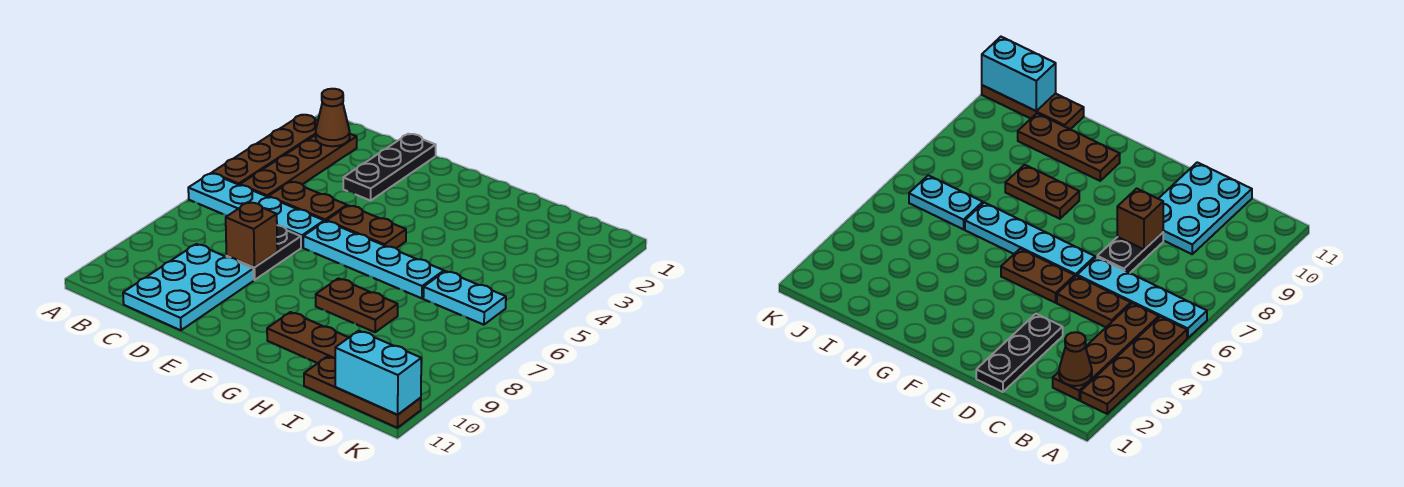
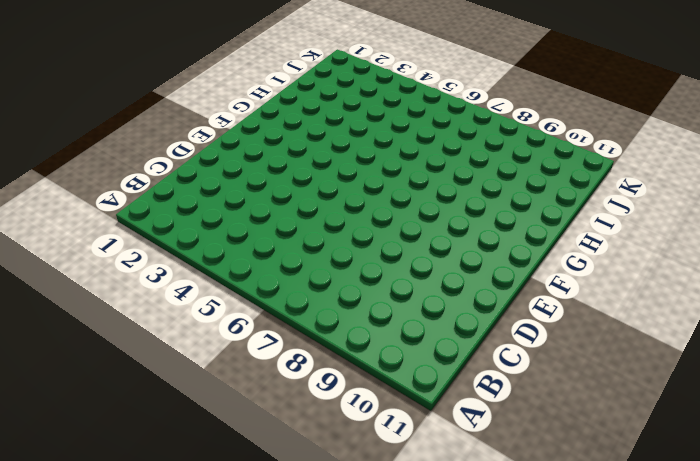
none -> brown 1x4 plate [212,115,318,185]
none -> cyan 1x4 plate [188,173,324,247]
none -> brown 1x4 plate [240,134,357,197]

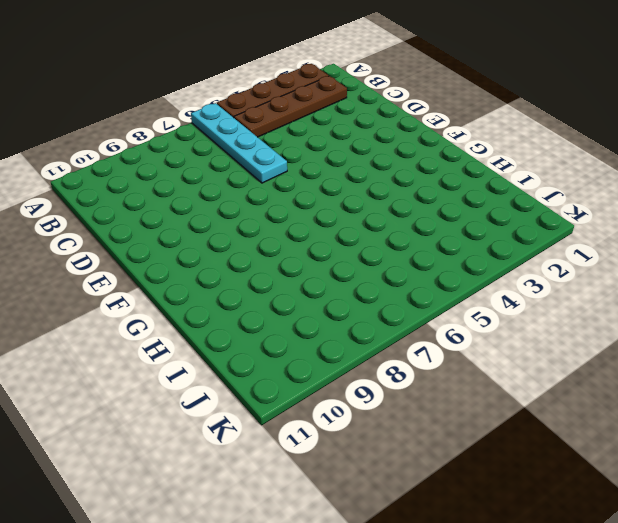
none -> brown 1x2 plate [269,182,347,222]
none -> cyan 2x3 plate [123,244,254,330]
none -> black 1x3 plate [343,134,436,201]

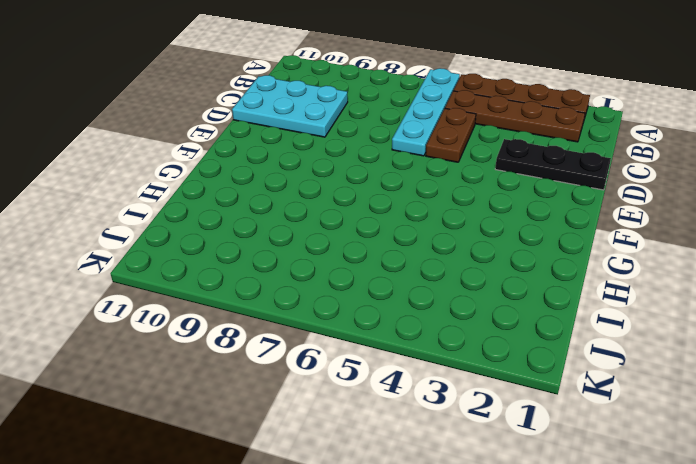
none -> black 1x2 plate [227,225,301,280]
none -> brown 1x2 plate [327,206,406,248]
none -> cyan 1x4 plate [303,221,444,298]

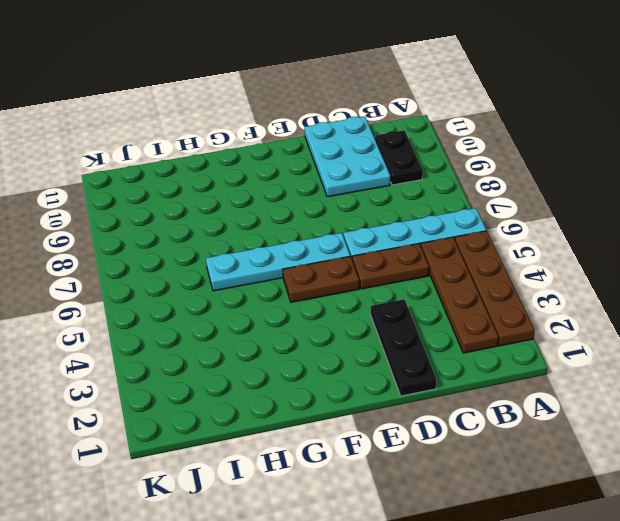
black 1x2 plate [375,130,423,185] -> black 1x2 plate moved to [227,225,301,280]
none -> brown 1x2 plate [316,278,398,332]
none -> brown 1x3 plate [267,312,349,363]
none -> cyan 1x2 plate [423,271,506,325]

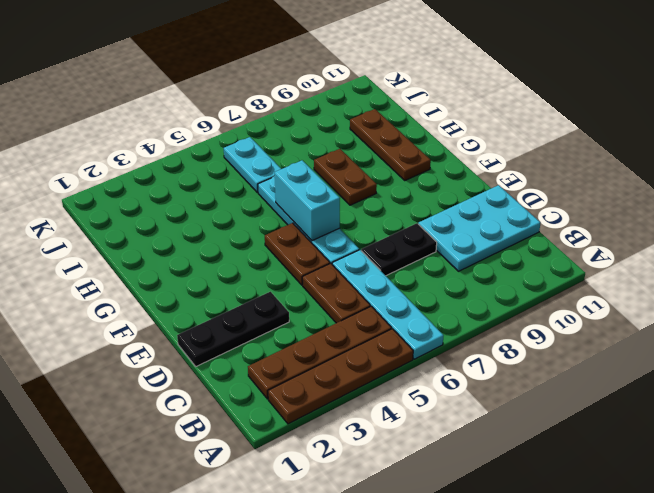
cyan 1x2 brick [275,160,340,241] -> cyan 1x2 brick moved to [335,331,421,415]
none -> brown 1x3 plate [304,356,421,428]
none -> brown 1x1 cone [316,89,350,146]
none -> brown 1x1 brick [226,202,277,267]

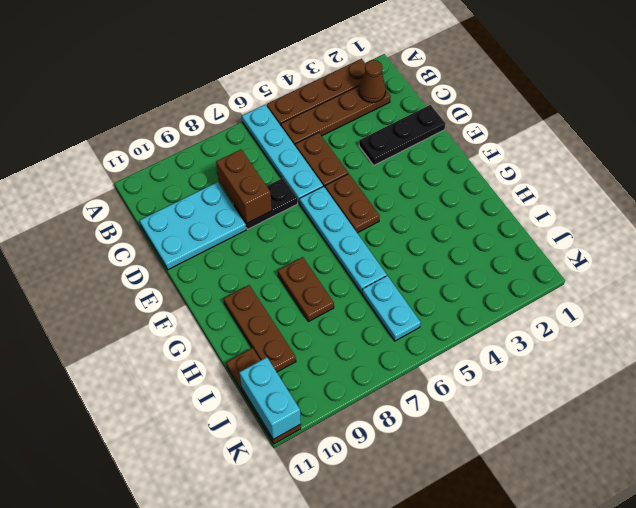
brown 1x2 brick [216,150,272,223] -> brown 1x1 brick [226,202,277,267]

